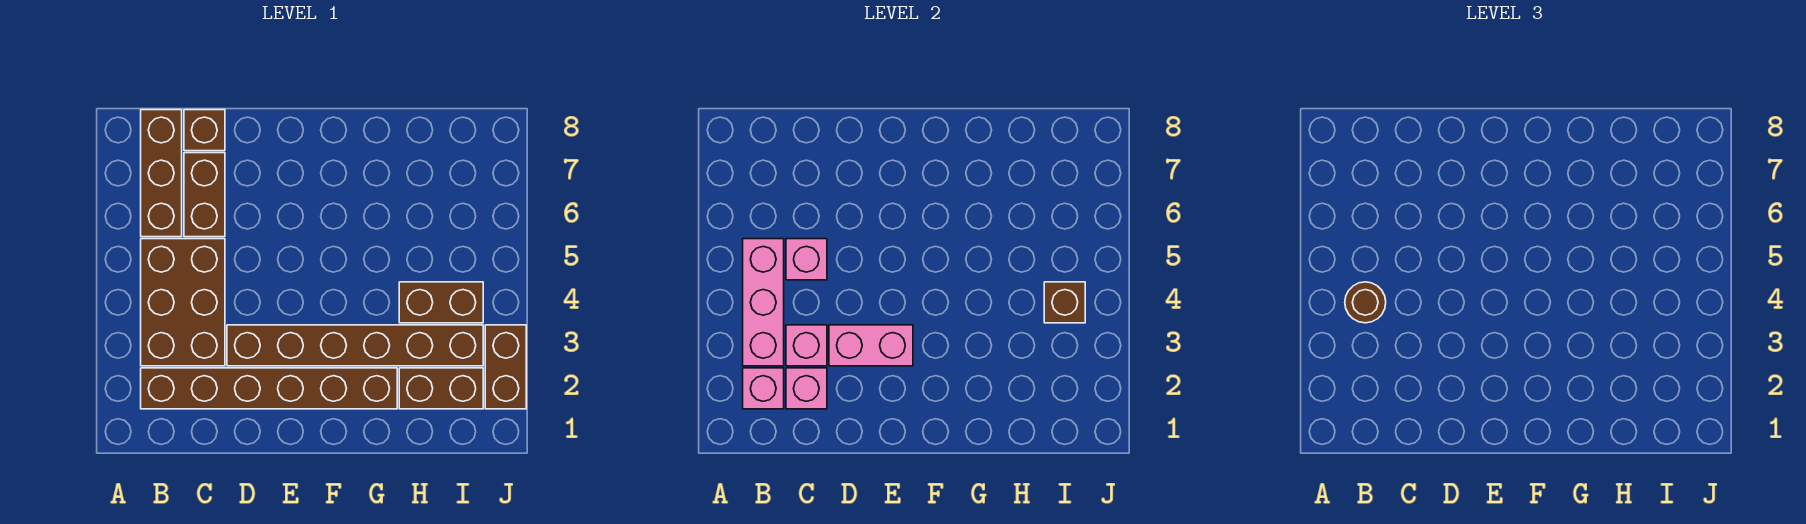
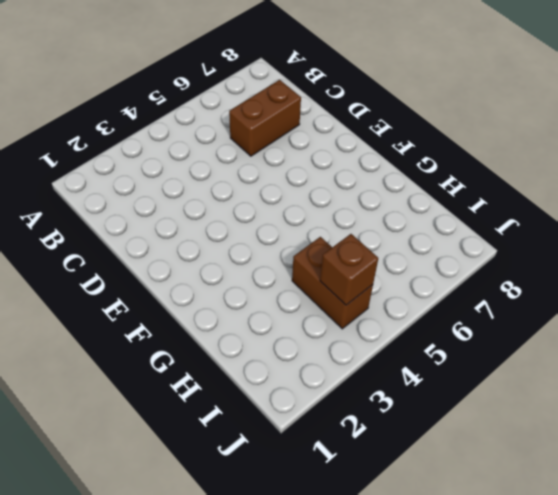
none -> brown 1x6 brick [141,368,397,409]
none -> brown 2x3 brick [141,239,225,366]
none -> brown 1x3 brick [141,110,182,237]

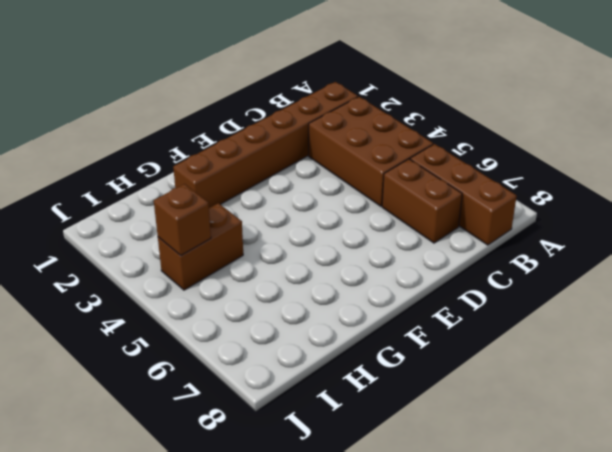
none -> brown 1x1 brick [184,110,225,151]
none -> brown 1x6 brick [227,325,483,366]
none -> brown 1x2 brick [399,368,483,409]

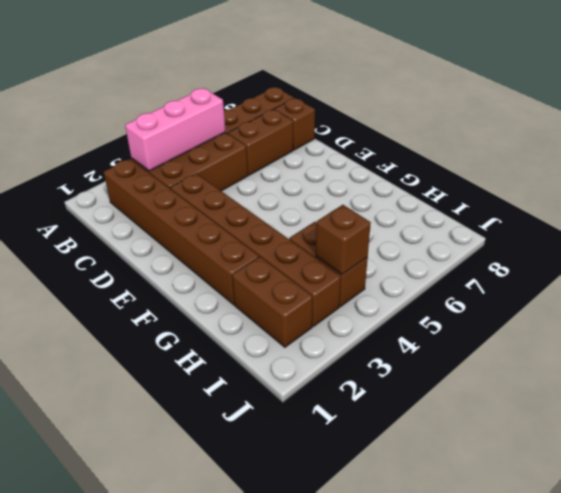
none -> brown 1x2 brick [485,325,526,409]
none -> pink 1x1 brick [743,368,784,409]
none -> pink 1x1 brick [786,368,827,409]

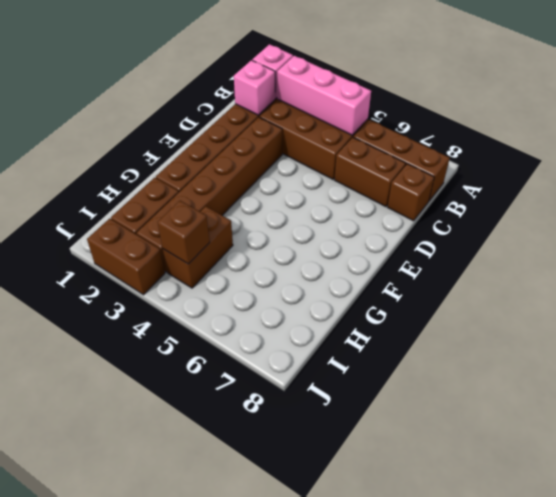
none -> pink 1x1 brick [786,325,827,366]
none -> pink 1x1 brick [786,239,827,280]
none -> pink 1x2 brick [829,325,913,366]

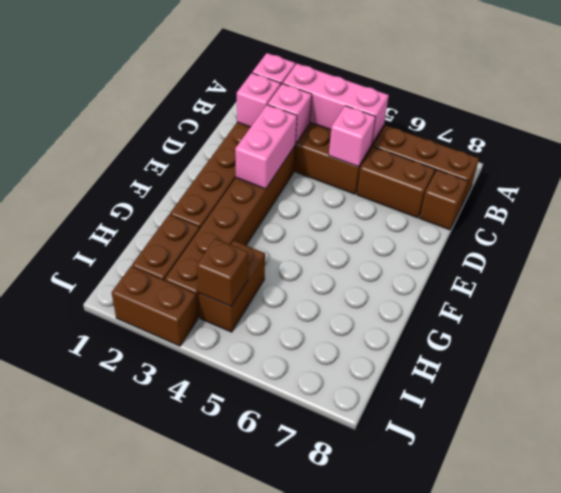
none -> brown 1x1 round brick [1345,282,1386,323]

